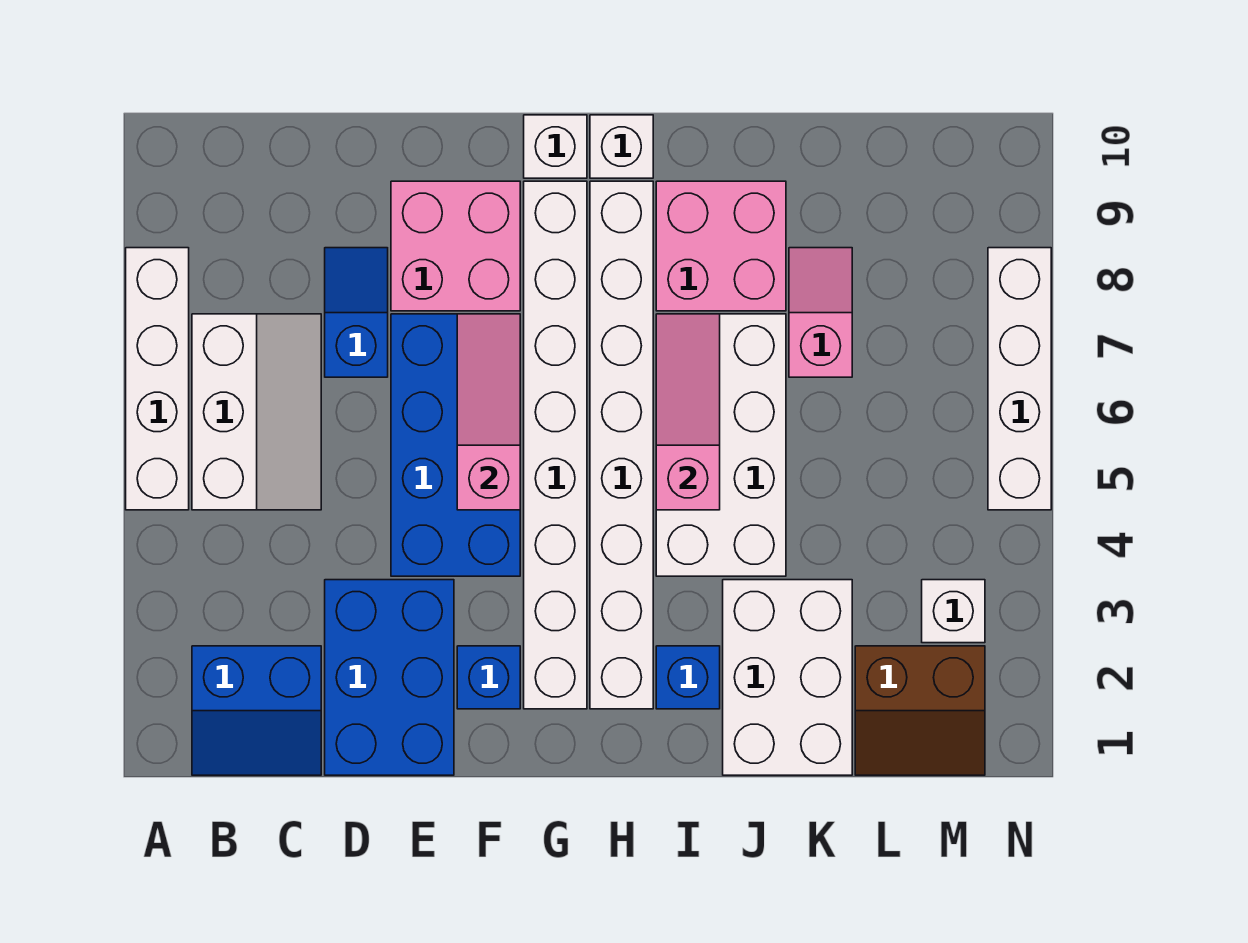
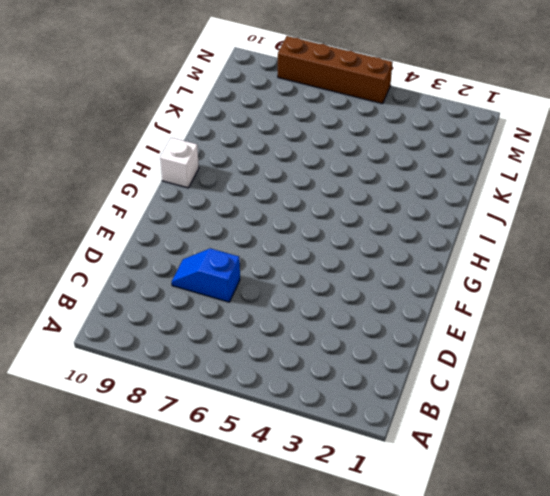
brown 1x4 brick [278,36,393,104] -> white 1x4 brick [988,248,1051,510]
none -> white 1x4 brick [126,248,189,510]
none -> blue 2x2 slope [192,646,321,775]
none -> white 2x3 slope [192,314,321,510]

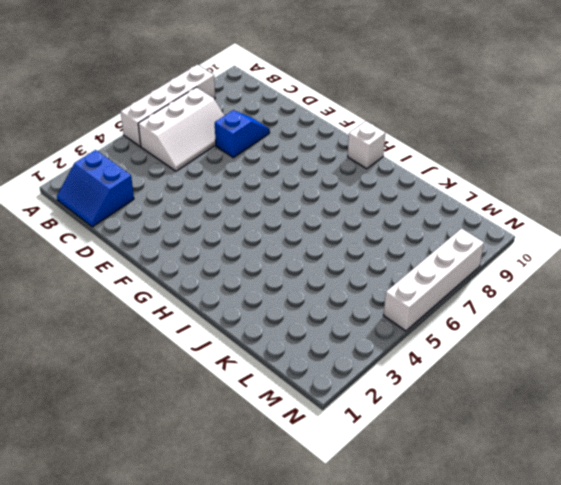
none -> blue 2x3 brick [325,580,454,775]
none -> blue 2x4 brick [391,314,520,576]
none -> pink 2x2 brick [391,181,520,311]

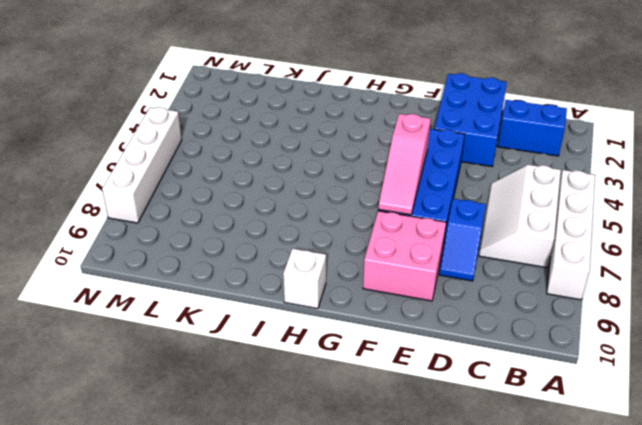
none -> blue 1x1 brick [457,646,520,709]
none -> white 1x8 brick [524,181,587,709]
none -> white 1x1 brick [524,115,587,178]

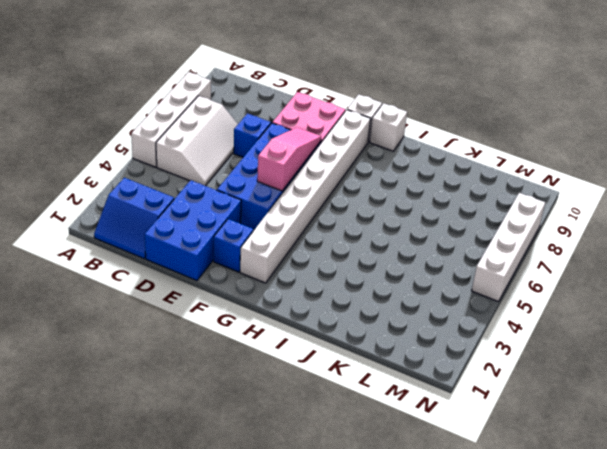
none -> white 1x8 brick [590,181,653,709]
none -> blue 1x1 brick [656,646,720,709]
none -> white 2x4 brick [656,314,786,576]

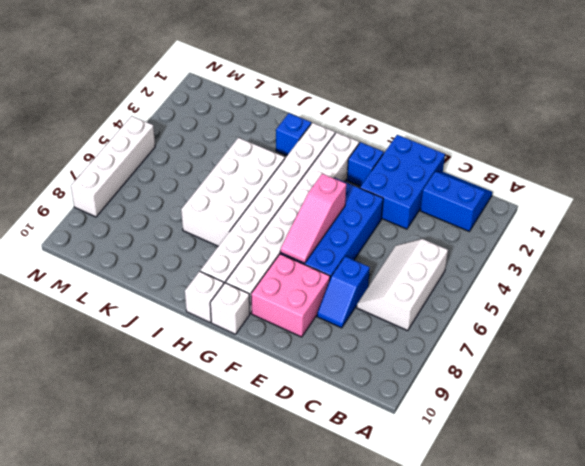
none -> white 1x4 brick [126,248,189,510]
none -> pink 2x2 brick [656,181,786,311]
none -> white 2x3 brick [723,580,852,775]

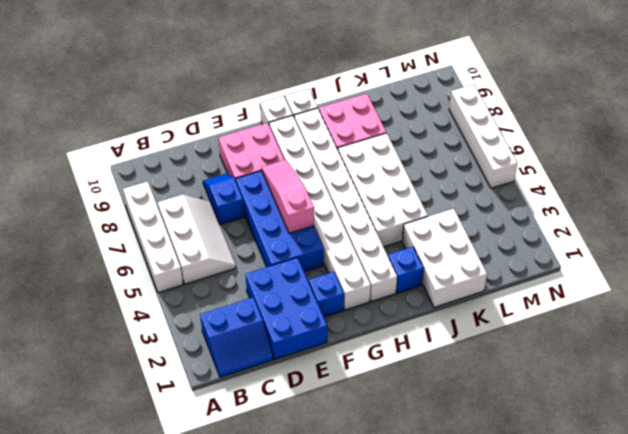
none -> pink 1x2 slope [789,248,852,377]
none -> brown 2x2 slope [855,646,985,775]
none -> white 1x1 brick [922,580,985,643]

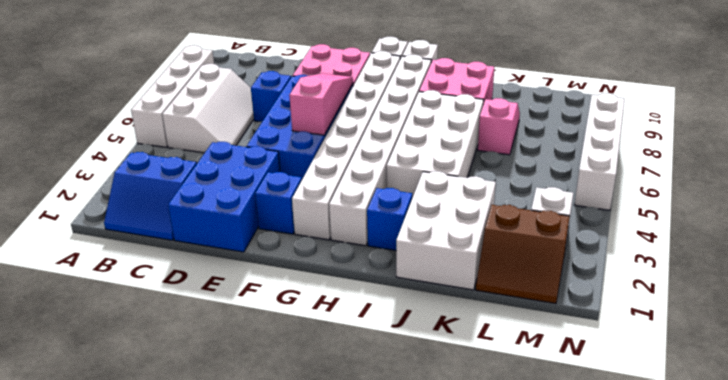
none -> pink 1x3 slope [656,314,720,510]

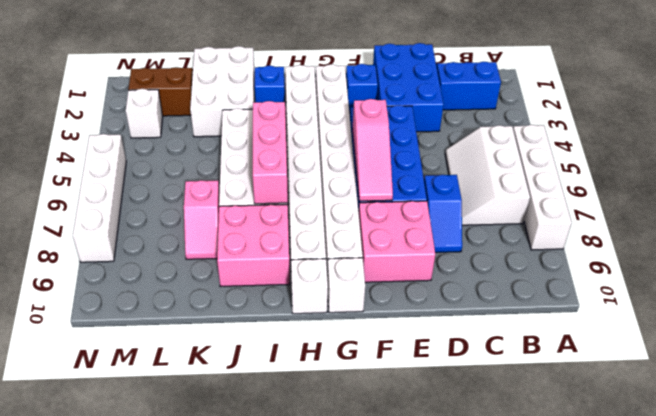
pink 1x3 brick [253,101,288,204] -> pink 1x3 slope [656,314,720,510]

